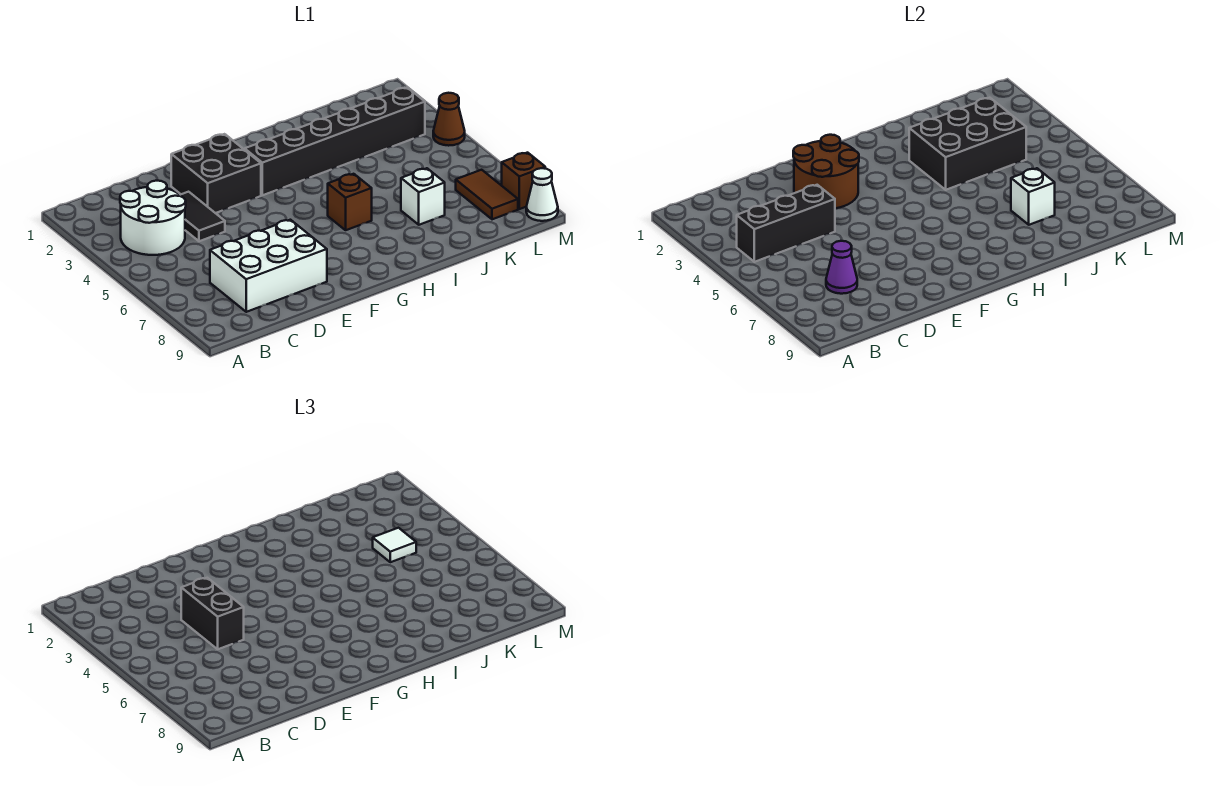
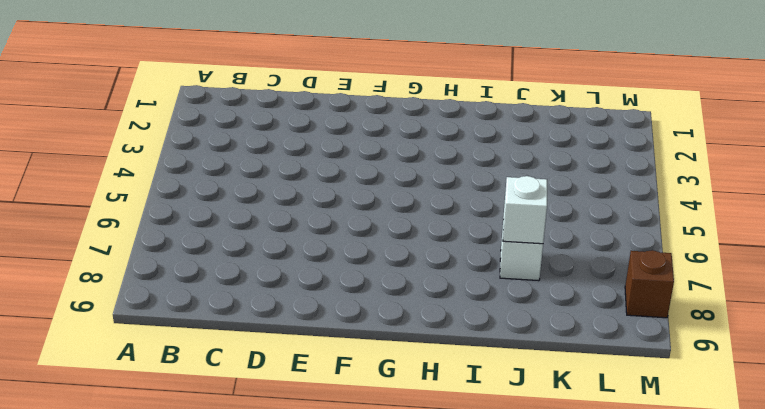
none -> white 2x2 round brick [120,181,186,255]
none -> white 2x3 brick [210,220,327,312]
none -> black 1x2 tile [181,192,225,241]

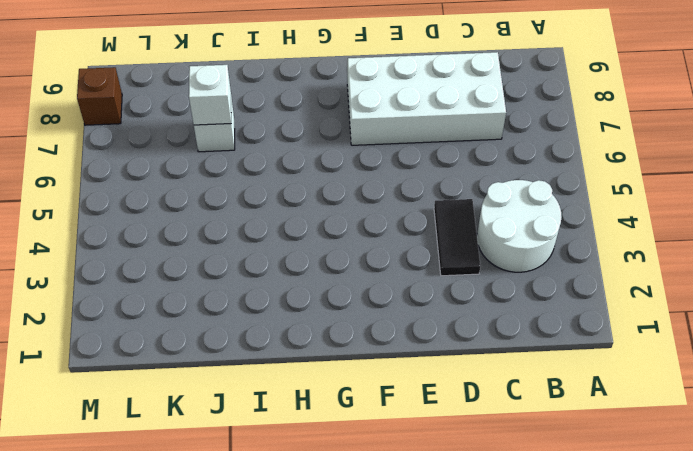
white 2x4 brick [347,52,506,145] -> white 2x3 brick [210,220,327,312]
none -> black 2x2 brick [171,134,261,213]
none -> black 1x6 brick [245,87,425,195]
none -> brown 1x1 brick [328,174,372,230]

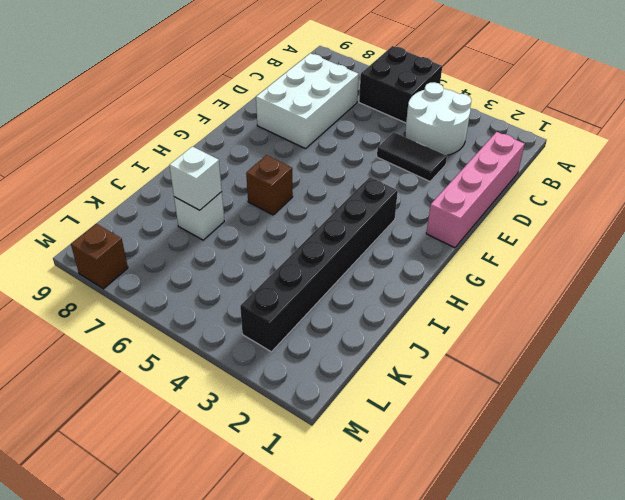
black 2x2 brick [359,46,442,123] -> black 2x2 brick moved to [171,134,261,213]
pink 1x4 brick [426,132,525,248] -> none
none -> brown 1x2 tile [456,170,518,219]
none -> brown 1x1 cone [433,93,465,146]
none -> white 1x1 cone [526,168,558,221]

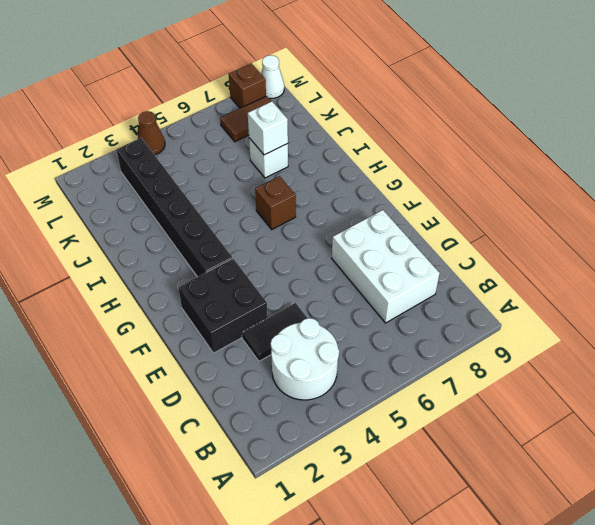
none -> black 1x3 brick [737,185,835,262]
none -> purple 1x1 cone [826,241,857,294]
none -> brown 2x2 round brick [793,135,859,208]

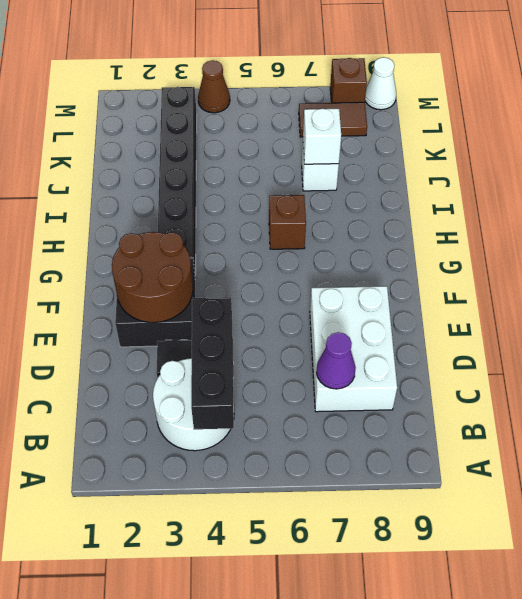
none -> black 2x3 brick [909,98,1026,190]
none -> black 1x2 brick [181,578,244,649]
none -> white 1x1 tile [373,528,416,562]

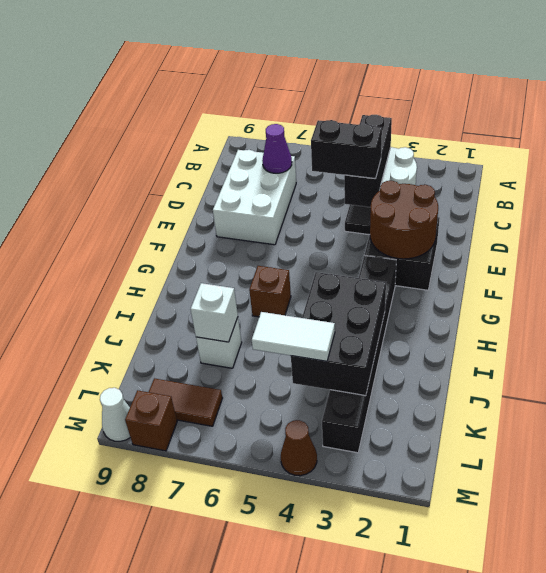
white 1x2 tile [252,312,335,361] -> white 1x1 tile [373,528,416,562]

